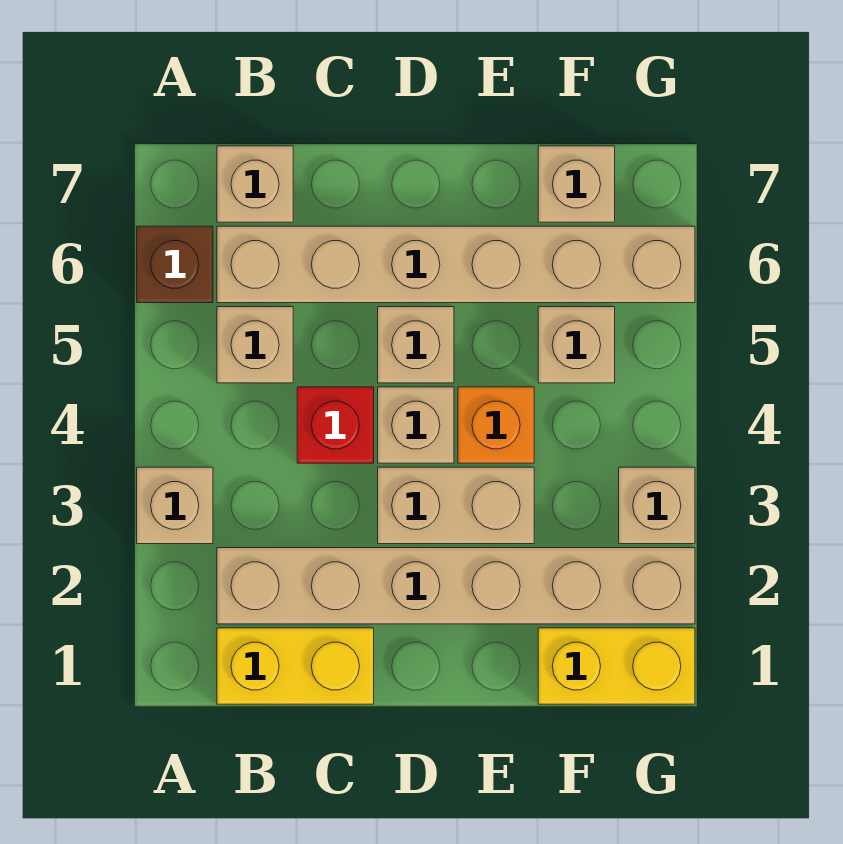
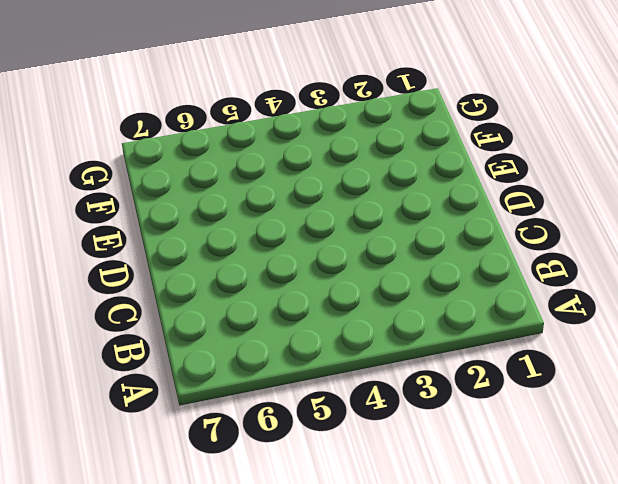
none -> tan 1x1 brick [137,467,213,544]
none -> brown 1x1 brick [137,226,213,303]
none -> yellow 1x2 brick [217,628,374,704]

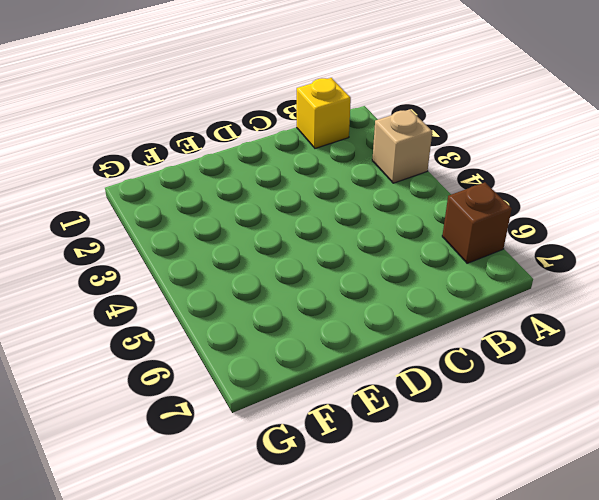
yellow 1x1 brick [297,78,351,148] -> yellow 1x2 brick [217,628,374,704]
none -> tan 1x6 brick [217,548,695,624]
none -> tan 1x1 brick [217,307,293,383]
none -> tan 1x6 brick [217,226,695,303]

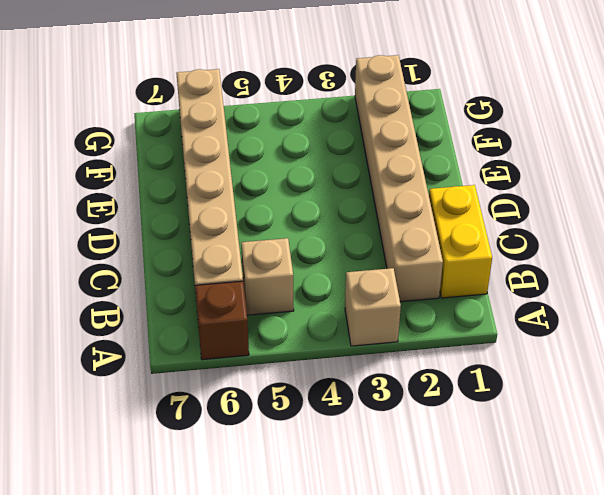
none -> tan 1x1 brick [217,146,293,222]
none -> red 1x1 brick [297,387,374,463]
none -> tan 1x2 brick [378,467,534,544]

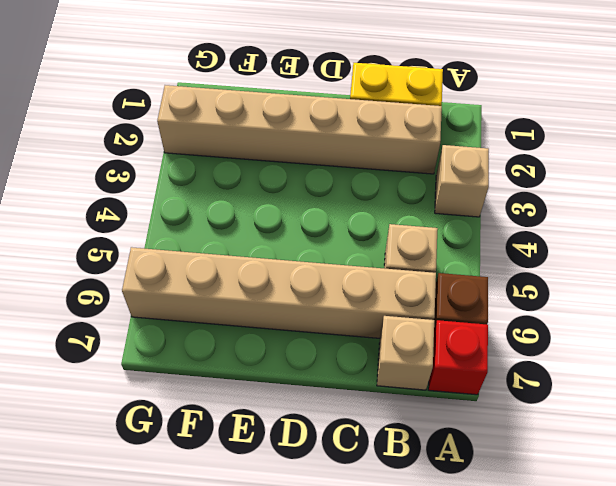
red 1x1 brick [428,320,488,395] -> red 1x1 brick moved to [297,387,374,463]
none -> tan 1x2 brick [378,467,534,544]
none -> tan 1x1 brick [378,387,454,463]
none -> tan 1x1 brick [378,307,454,383]

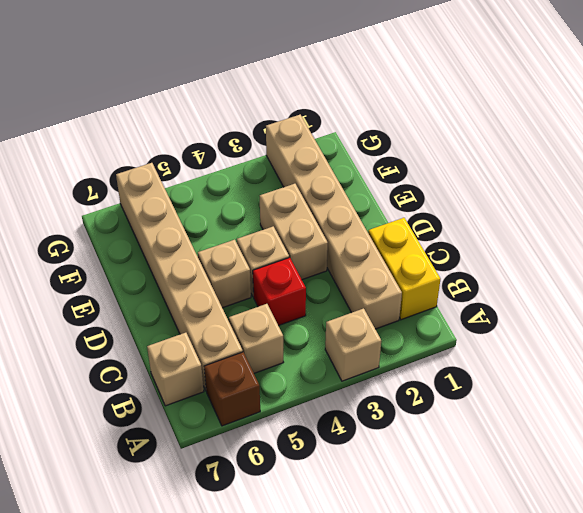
none -> orange 1x1 brick [458,387,534,463]
none -> yellow 1x2 brick [538,628,695,704]
none -> tan 1x1 brick [538,307,615,383]

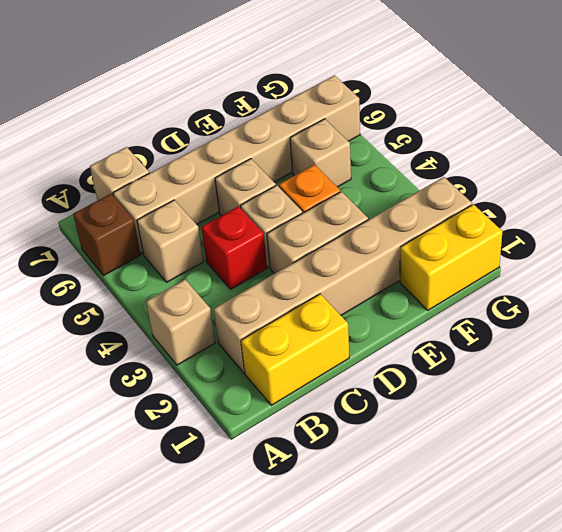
none -> tan 1x1 brick [538,146,615,222]
none -> tan 1x1 brick [619,467,695,544]

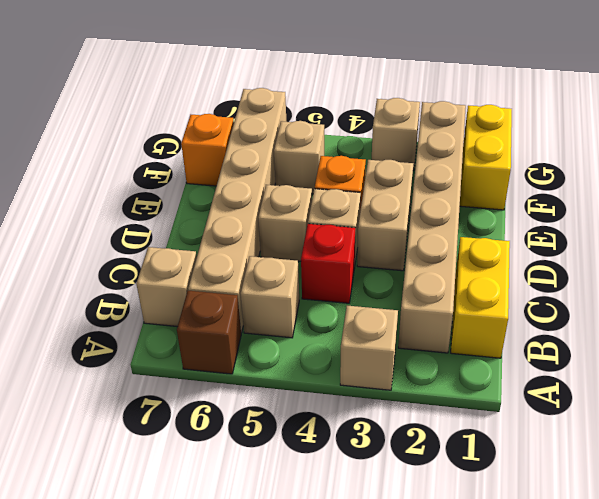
orange 1x1 brick [181,114,234,186] -> tan 1x1 brick [538,146,615,222]

